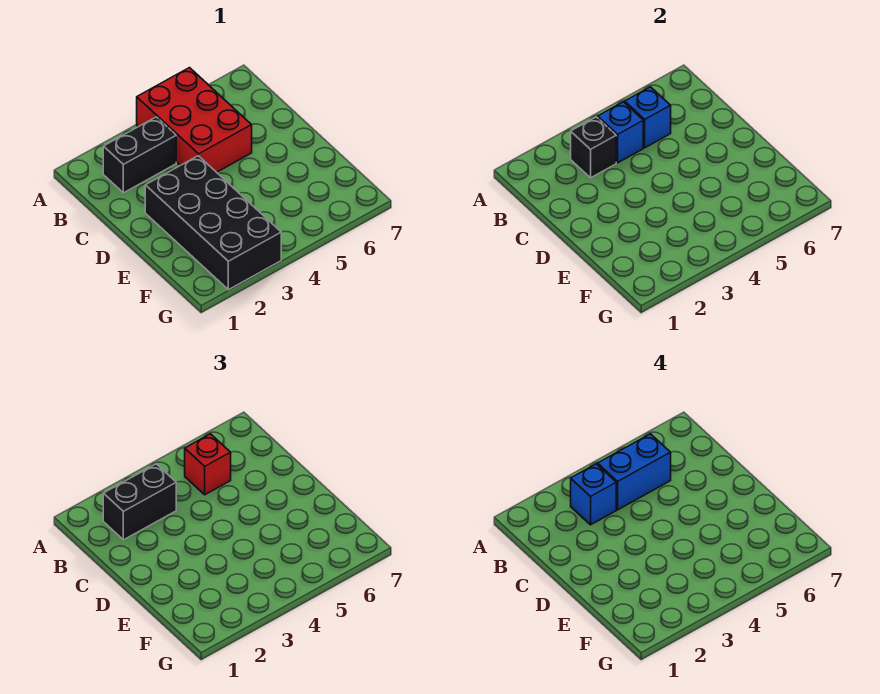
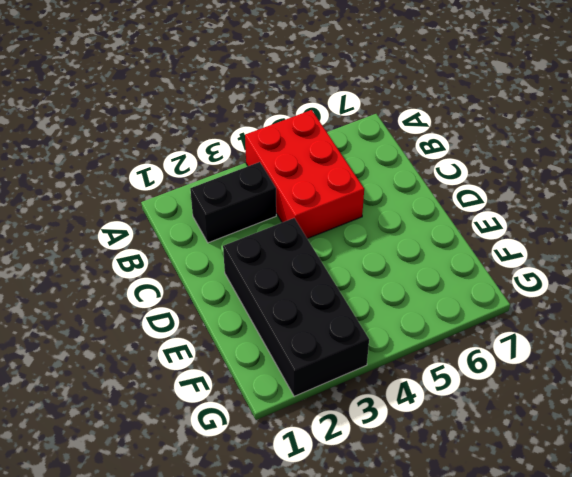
none -> black 1x1 brick [571,117,616,178]
none -> blue 1x1 brick [598,102,643,163]

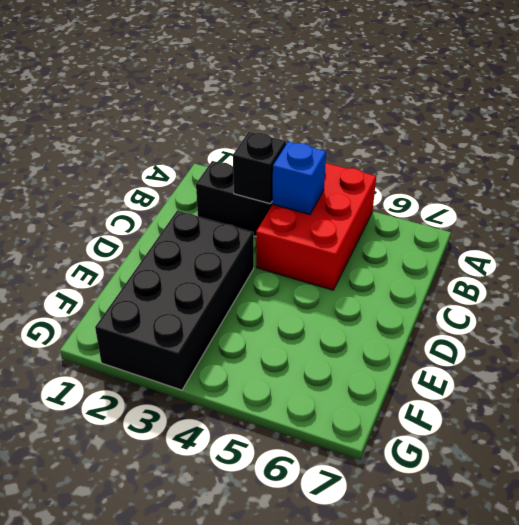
none -> blue 1x1 brick [625,87,671,148]
none -> black 1x2 brick [103,464,176,540]

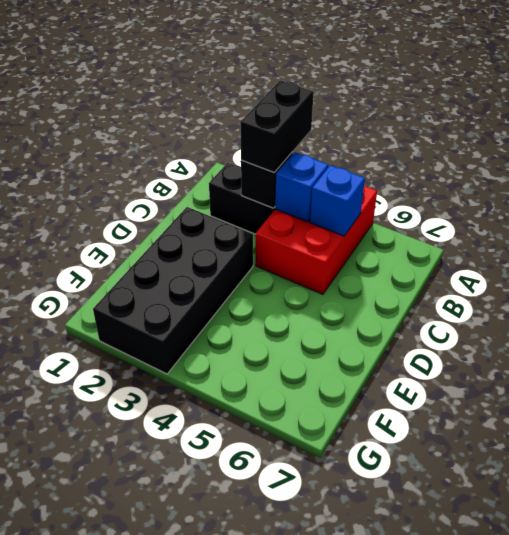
black 1x2 brick [240,80,314,172] -> black 1x2 brick turned to [103,464,176,540]
none -> red 1x1 brick [185,434,231,495]
none -> blue 1x1 brick [571,464,616,525]

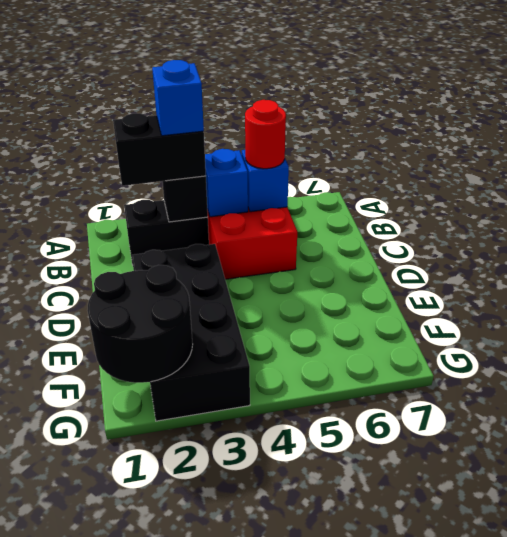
red 1x1 round brick [245,100,286,169] -> red 1x1 brick [185,434,231,495]
black 2x2 round brick [87,265,193,383] -> none
none -> blue 1x2 brick [598,434,671,510]

